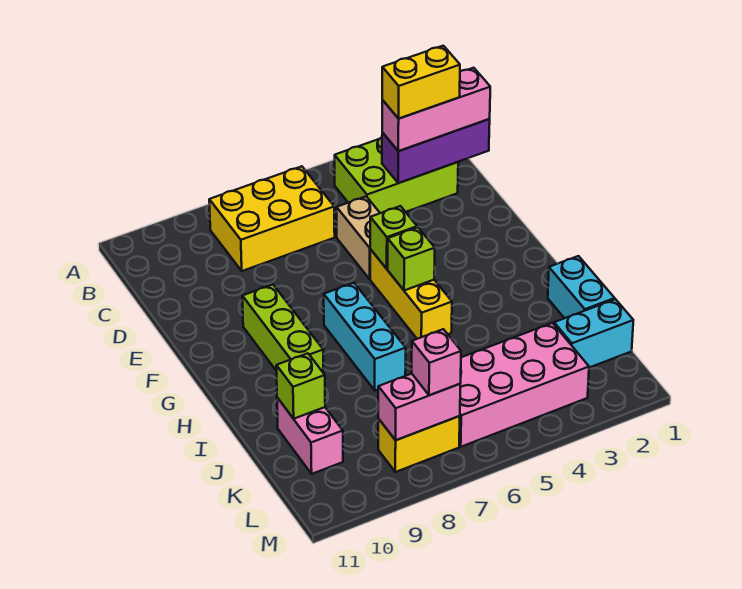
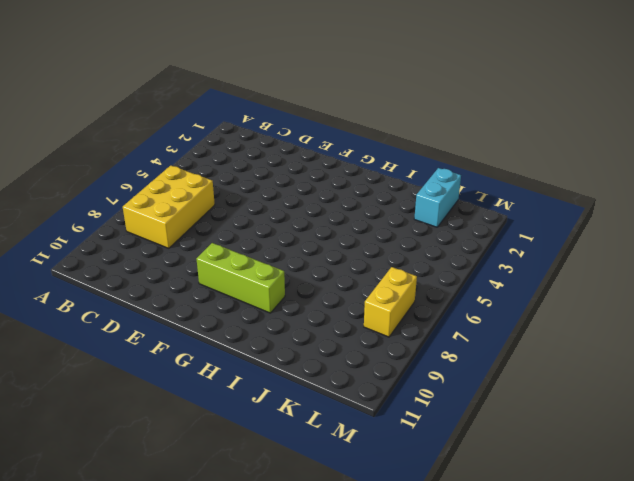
none -> lime 2x3 brick [335,138,458,213]
none -> tan 1x2 brick [337,196,380,279]
none -> yellow 1x3 brick [370,249,452,339]

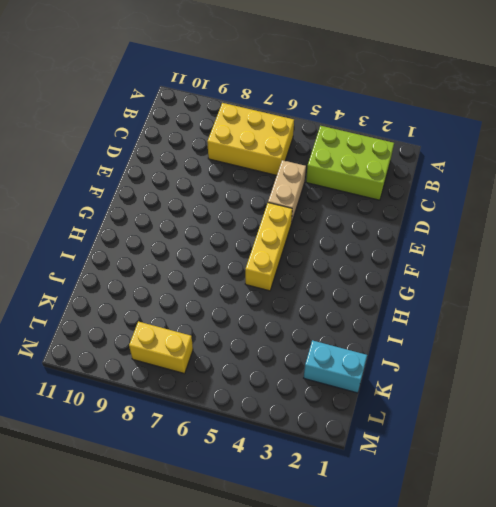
none -> lime 1x3 brick [242,285,323,372]
none -> cyan 1x3 brick [324,283,406,390]
none -> cyan 1x2 brick [548,256,615,318]

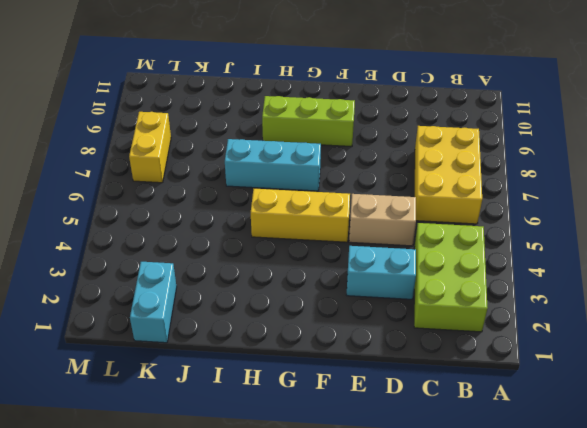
cyan 1x2 brick [347,246,416,299] -> cyan 1x2 brick moved to [548,256,615,318]
none -> pink 1x2 brick [277,398,343,474]
none -> pink 2x4 brick [459,323,589,447]
none -> purple 1x3 brick [382,119,490,183]

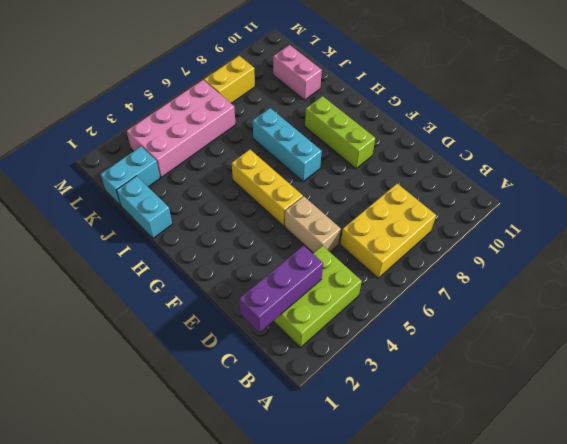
none -> lime 1x1 brick [370,206,417,269]
none -> lime 1x1 brick [388,227,435,291]
none -> lime 1x1 brick [276,353,325,419]

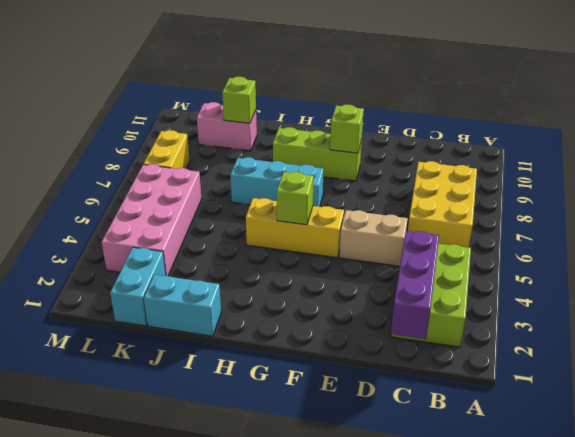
lime 1x1 brick [330,105,364,153] -> lime 1x1 brick moved to [370,206,417,269]
none -> pink 1x2 brick [378,374,460,440]
none -> pink 1x3 brick [382,68,490,151]
none -> pink 1x1 brick [412,329,461,395]

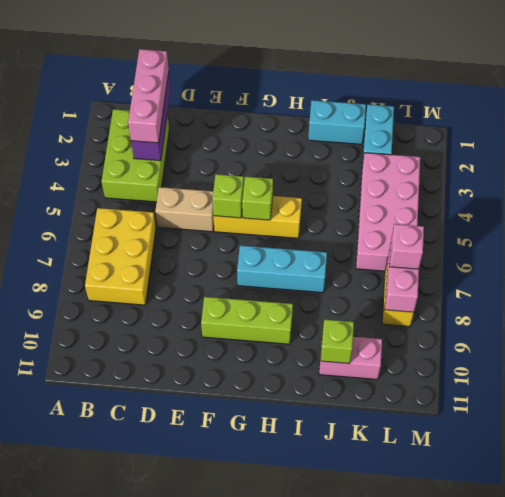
none -> yellow 1x2 brick [382,46,460,119]

